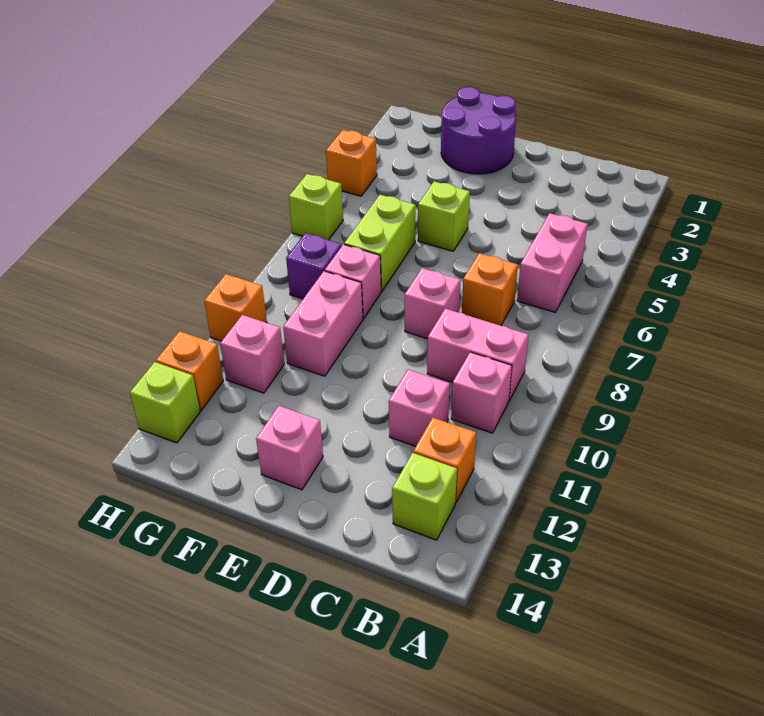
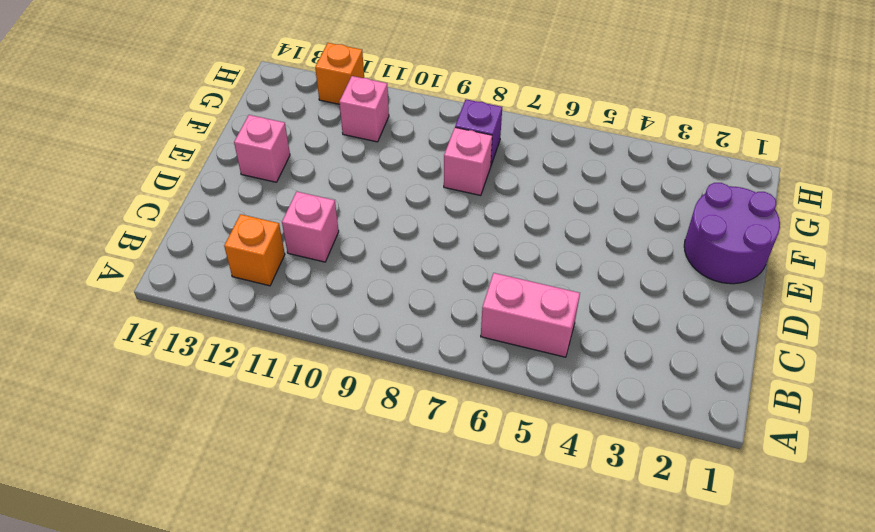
none -> pink 1x2 brick [427,309,528,401]
none -> pink 1x1 brick [451,352,512,433]
none -> lime 1x1 brick [392,453,457,540]

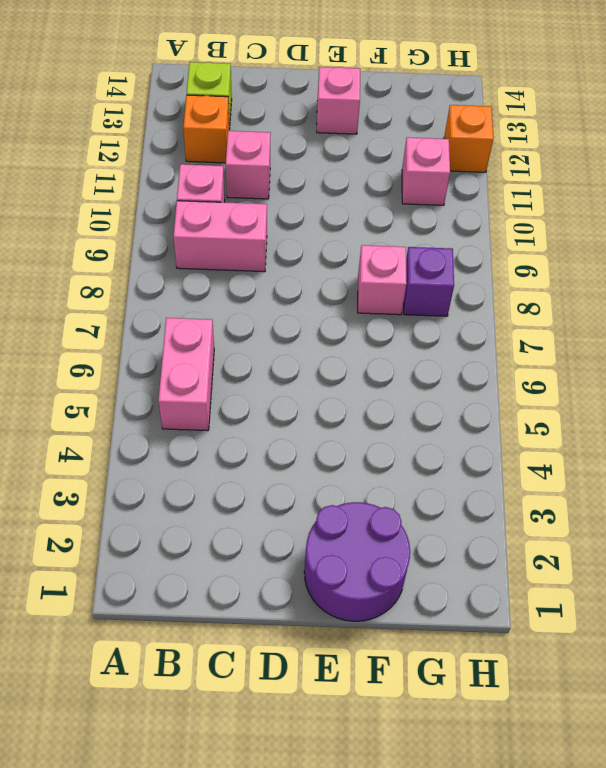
none -> orange 1x1 brick [462,253,518,326]
none -> pink 1x1 brick [405,268,460,339]
none -> lime 1x1 brick [418,181,470,251]

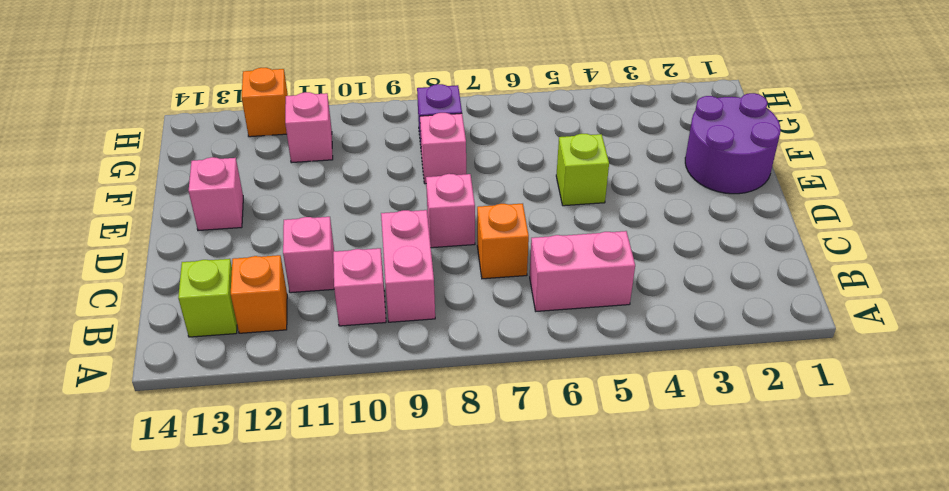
none -> lime 1x2 brick [344,195,416,291]
none -> pink 1x2 brick [283,271,363,376]
none -> orange 1x1 brick [326,130,377,196]

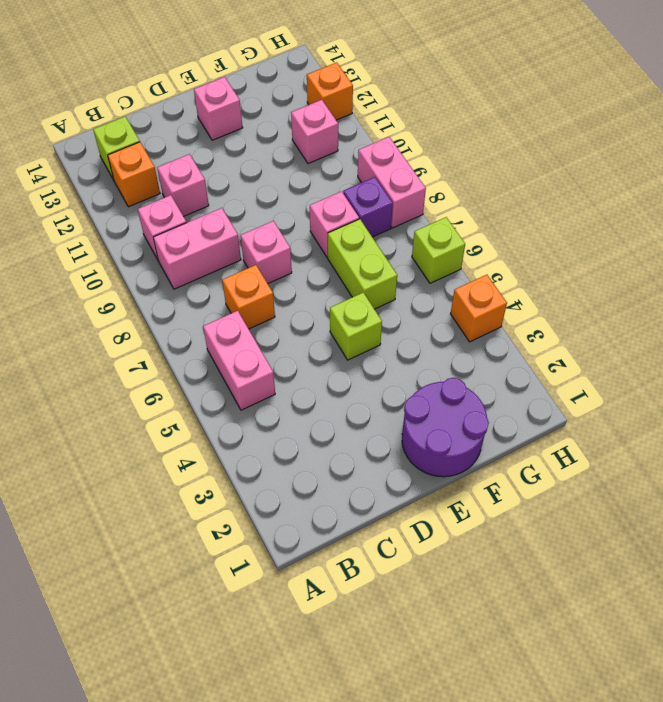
pink 1x2 brick [358,137,426,228] -> pink 1x2 brick moved to [283,271,363,376]
none -> orange 1x1 brick [204,274,267,341]
none -> lime 1x1 brick [130,362,200,443]

